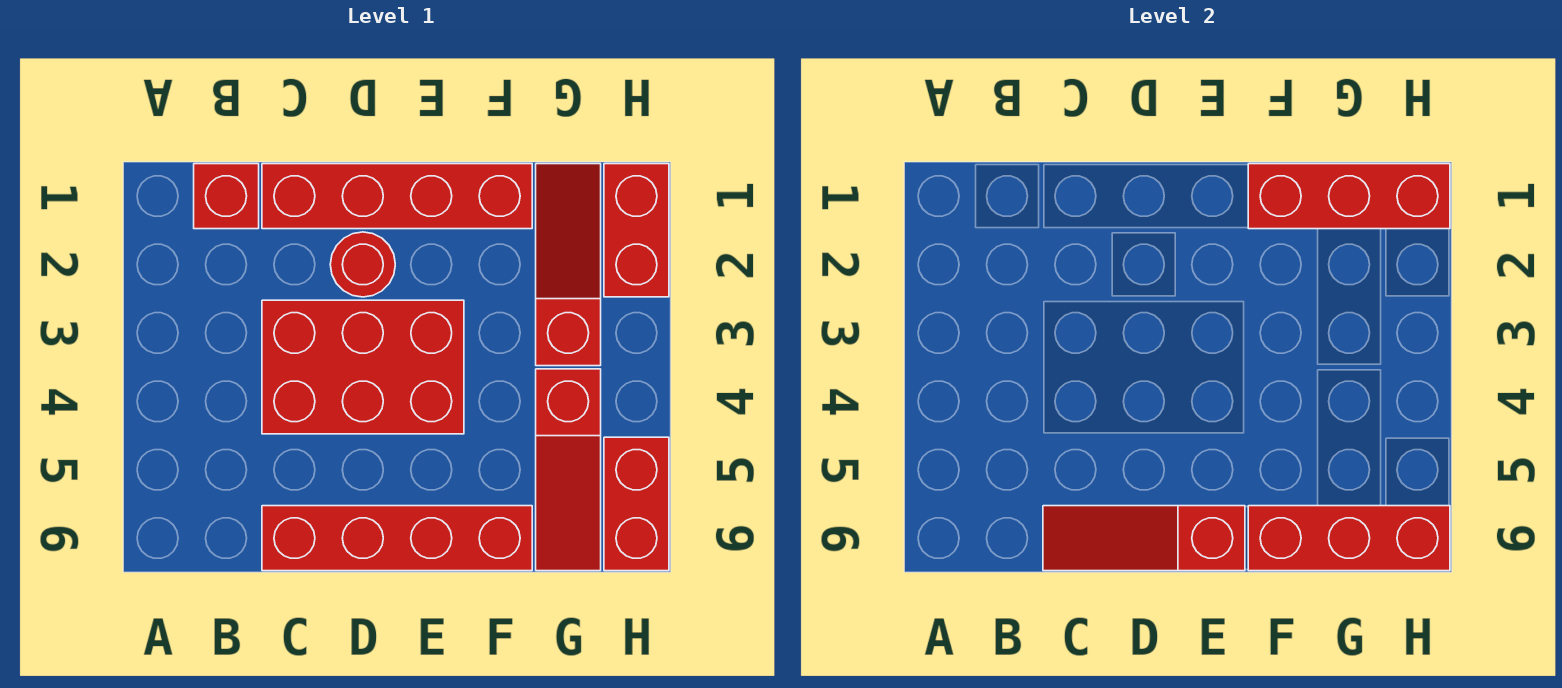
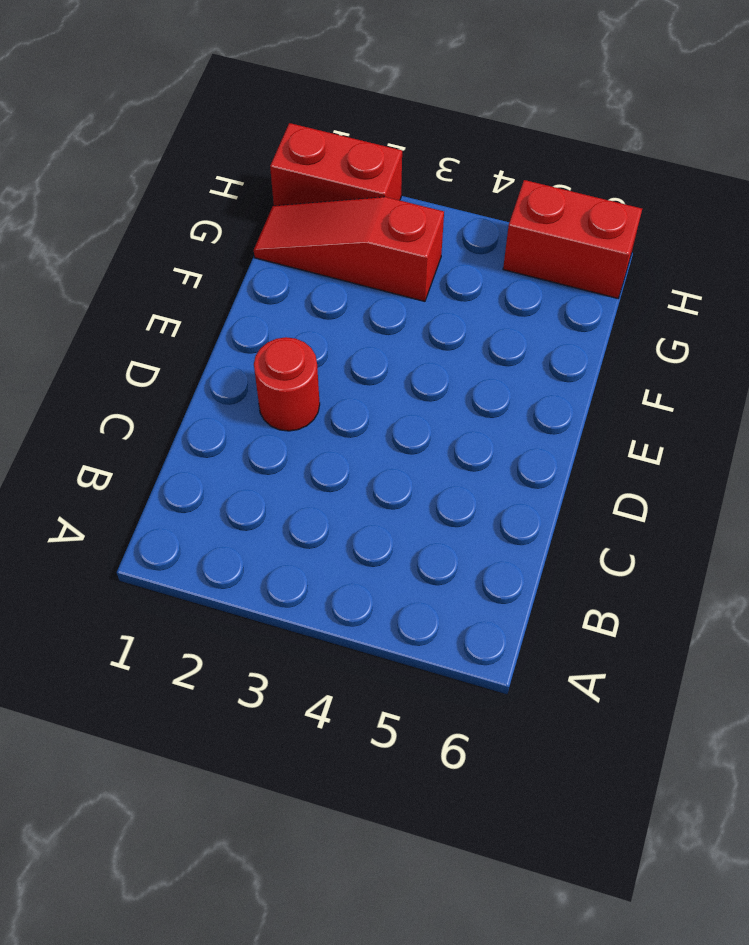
none -> red 1x1 brick [194,164,259,229]
none -> red 1x4 brick [262,164,532,229]
none -> red 2x3 brick [262,300,464,434]

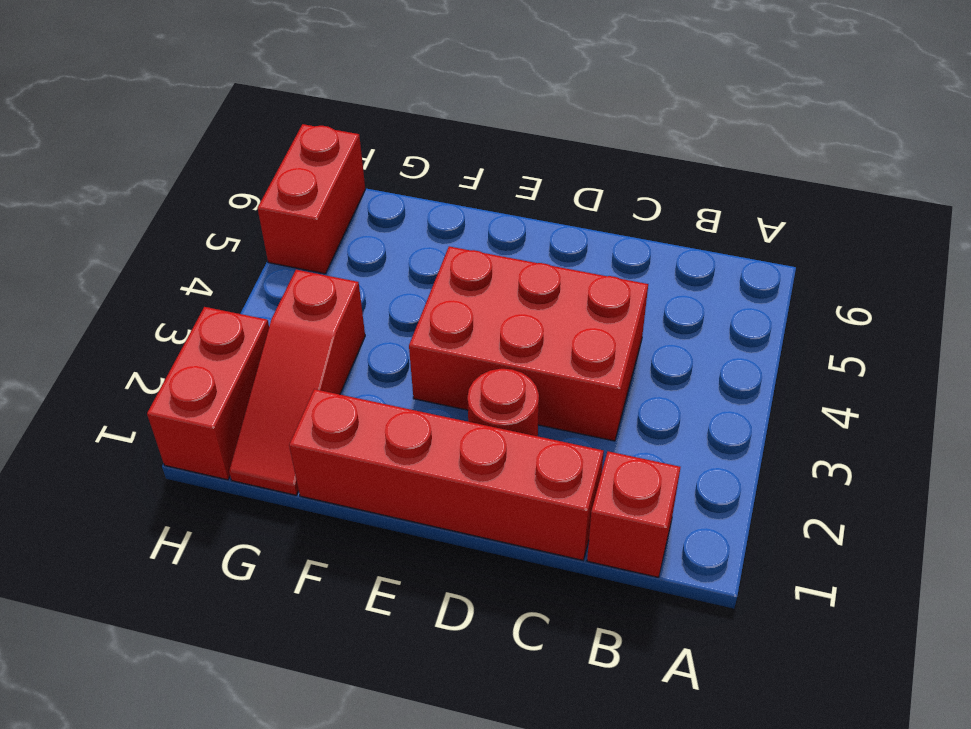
none -> red 1x4 brick [262,506,532,571]
none -> red 1x3 slope [536,369,601,571]
none -> red 1x3 slope [1043,506,1245,571]

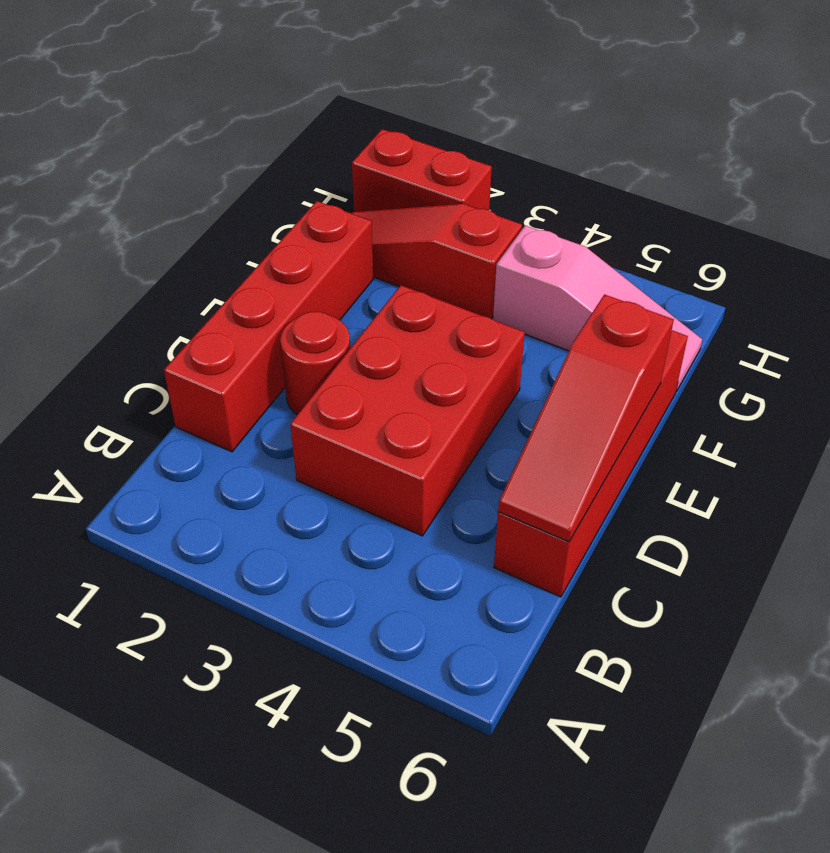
pink 1x3 slope [493,226,702,391] -> red 1x3 slope [536,369,601,571]
none -> red 1x1 brick [194,164,259,229]
none -> red 1x2 brick [604,437,669,571]
none -> red 1x3 brick [1248,164,1450,229]

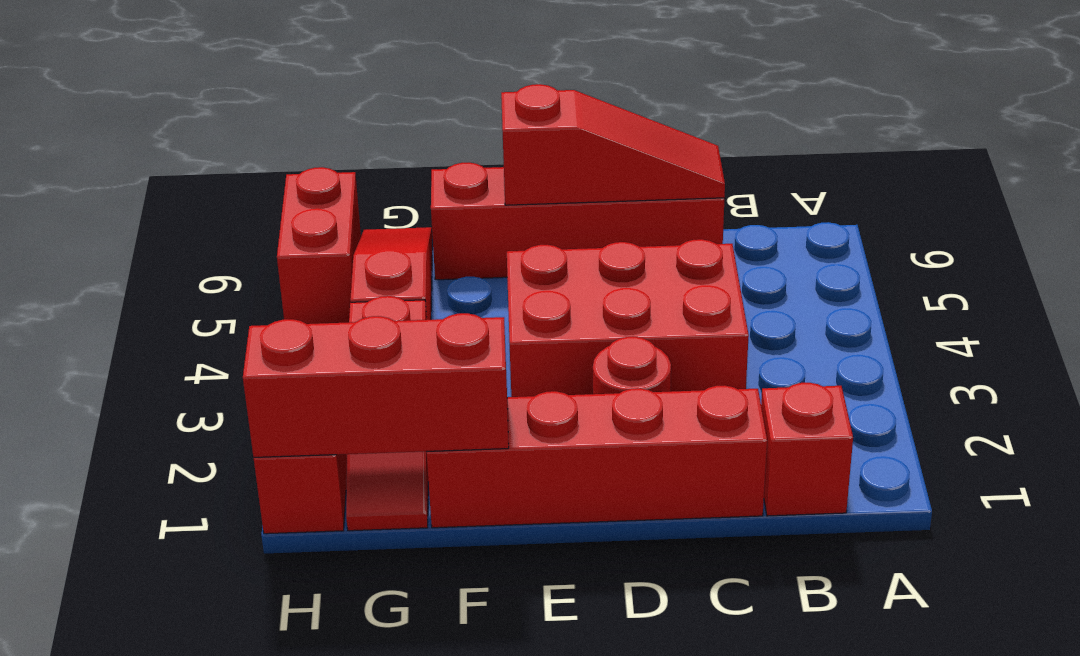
none -> red 1x3 brick [1248,506,1450,571]

